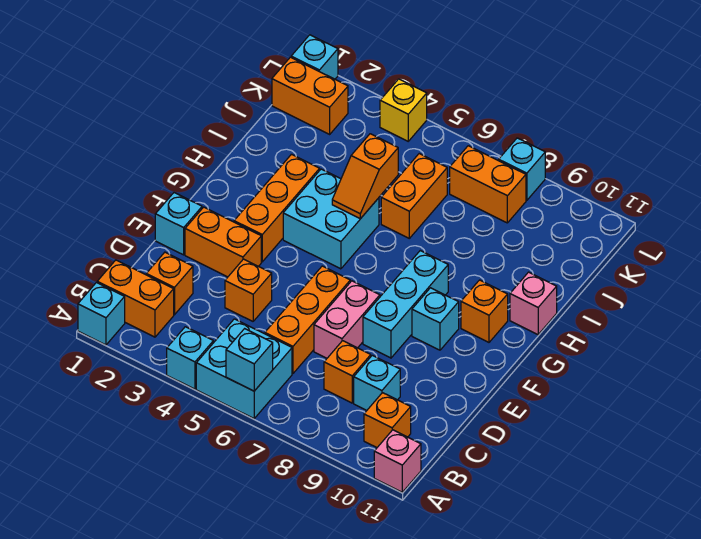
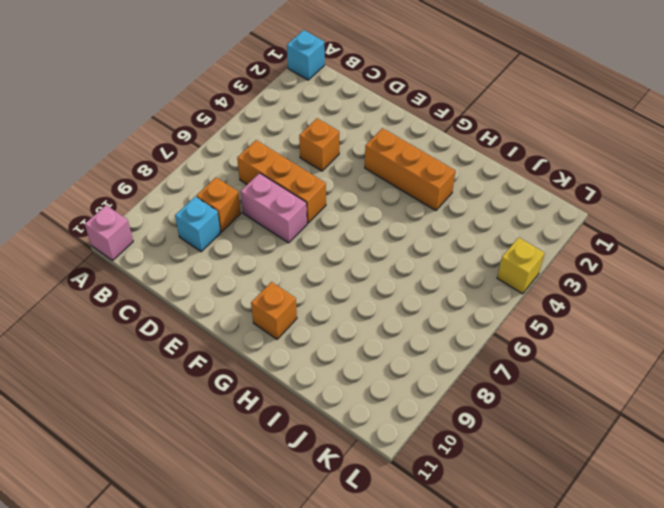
none -> cyan 1x1 brick [167,327,213,389]
none -> cyan 2x2 brick [196,319,292,418]
none -> orange 1x2 brick [97,260,174,337]

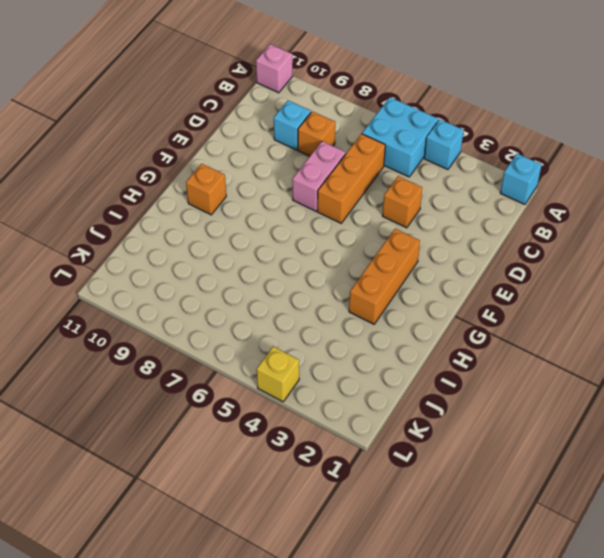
none -> orange 1x2 brick [97,260,174,337]
none -> orange 1x1 brick [364,393,411,447]
none -> orange 1x1 brick [146,252,193,315]

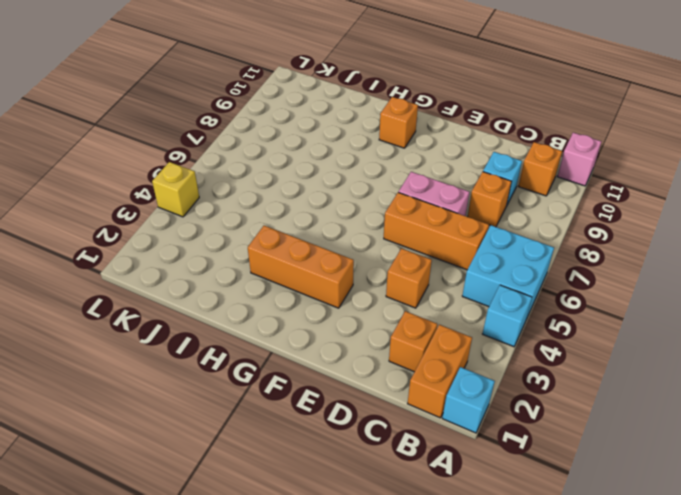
none -> cyan 1x1 brick [155,193,202,255]
none -> orange 1x2 brick [185,207,261,277]
none -> cyan 1x3 brick [363,251,448,358]

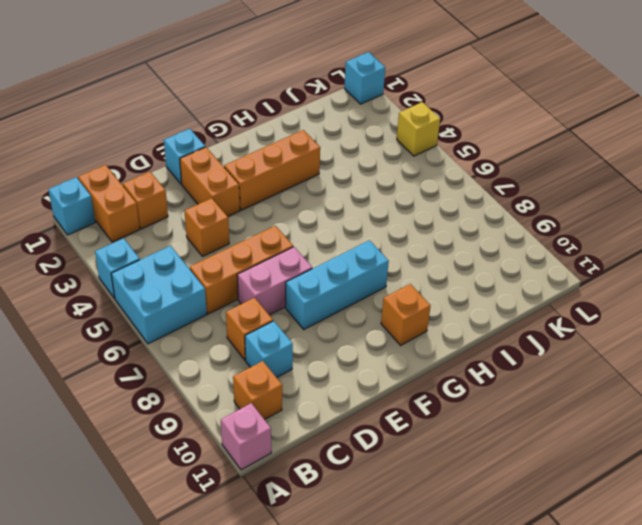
none -> cyan 1x1 brick [412,288,459,350]
none -> cyan 2x2 brick [283,169,379,269]
none -> pink 1x1 brick [510,272,557,335]

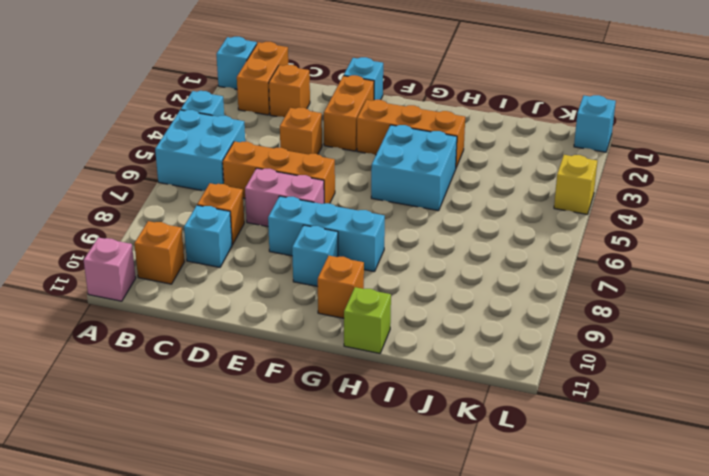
lime 1x1 brick [344,287,391,353] -> pink 1x1 brick [510,272,557,335]
none -> orange 1x2 brick [381,154,447,238]
none -> orange 1x2 brick [272,57,348,134]
none -> orange 1x2 brick [450,146,526,223]

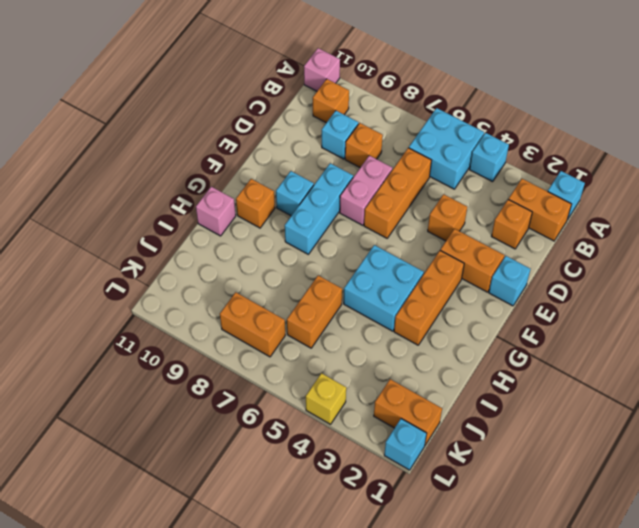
none -> cyan 1x1 brick [499,138,545,200]
none -> cyan 1x1 brick [226,329,273,391]
none -> orange 1x2 slope [332,134,398,219]

